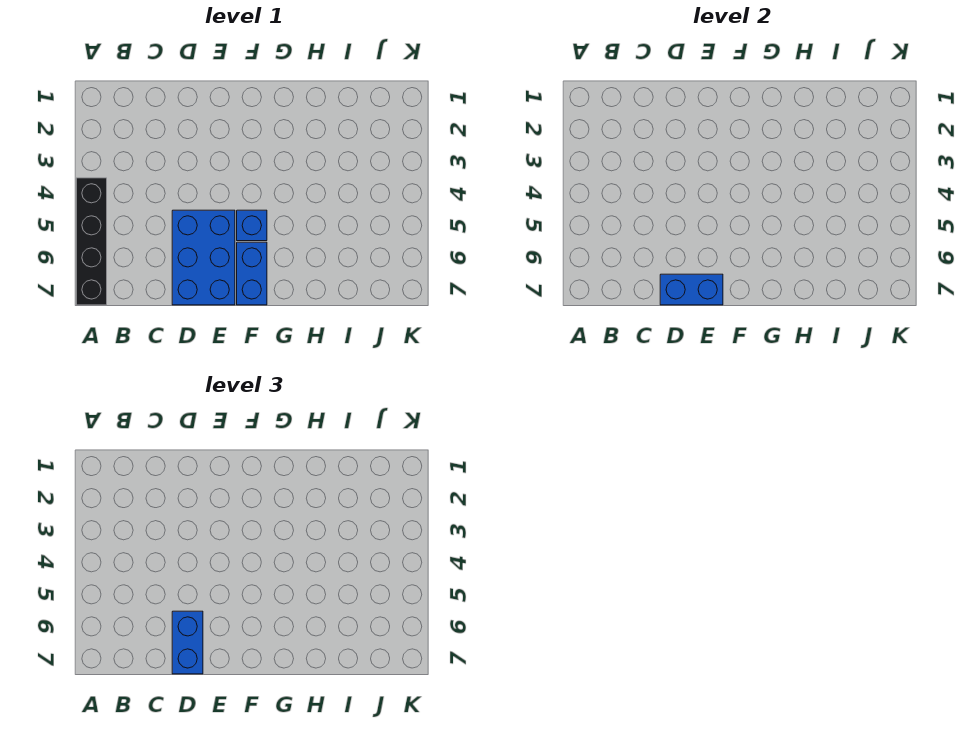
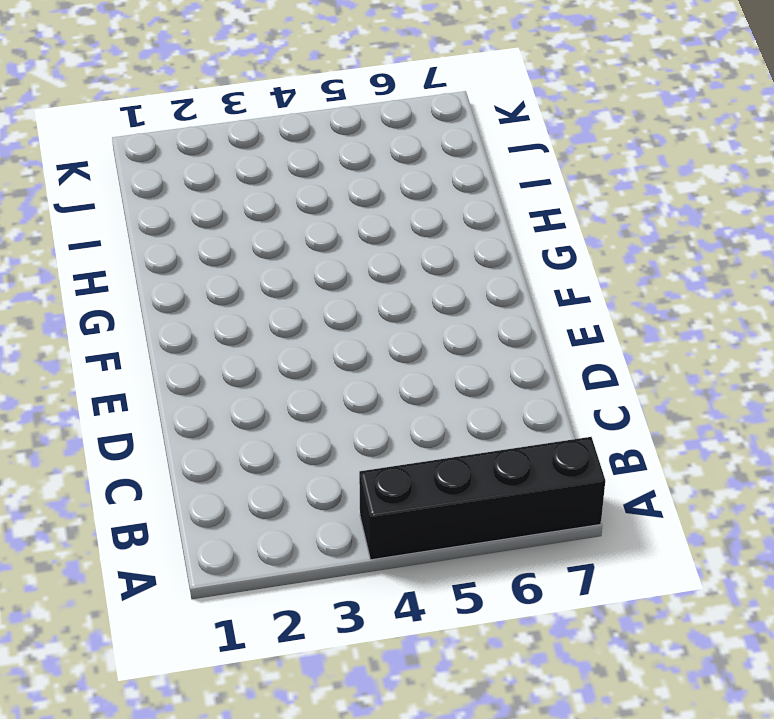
none -> blue 2x3 brick [172,210,235,305]
none -> blue 1x1 brick [237,210,267,241]

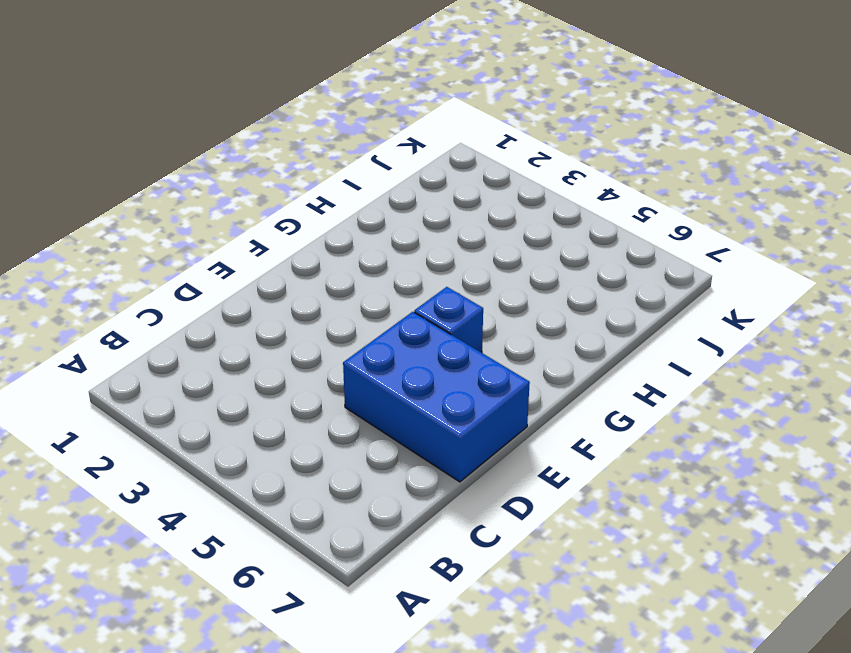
none -> black 1x4 brick [76,178,107,305]
none -> blue 1x2 brick [237,242,267,305]

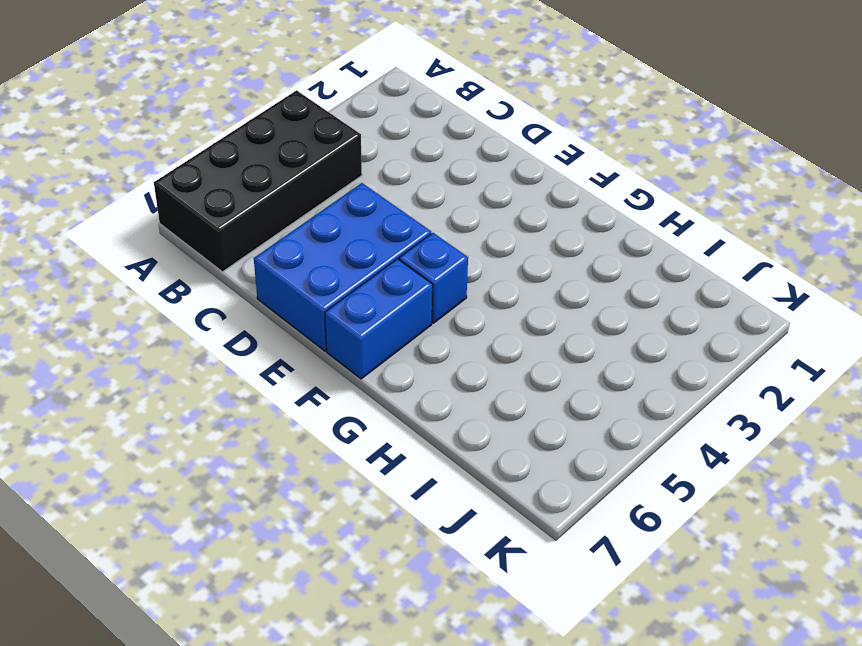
black 2x4 brick [154,90,362,272] -> black 1x4 brick [76,178,107,305]
none -> blue 1x2 brick [660,274,723,305]
none -> blue 1x2 brick [172,611,203,674]

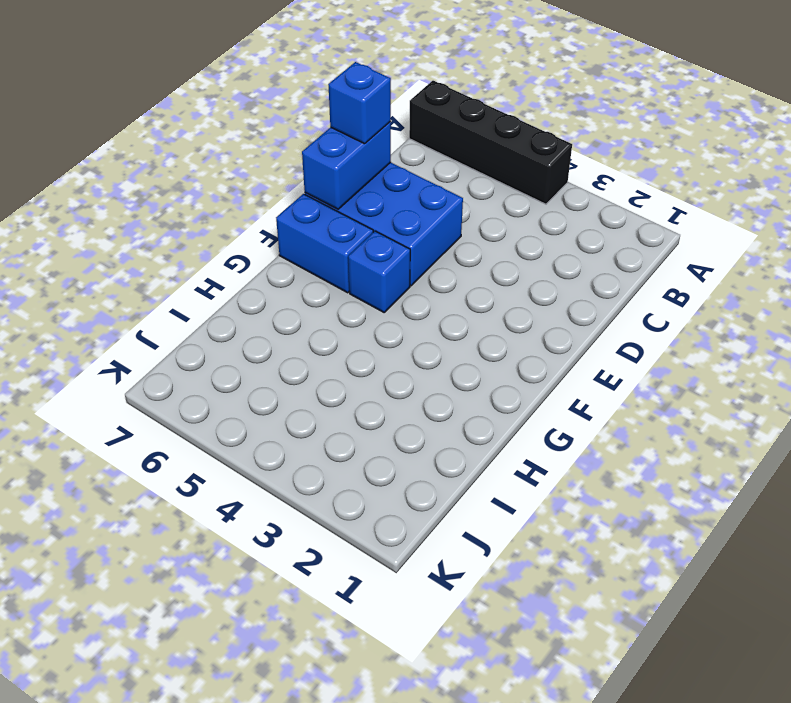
blue 1x1 brick [328,62,391,144] -> blue 1x2 brick [172,611,203,674]

